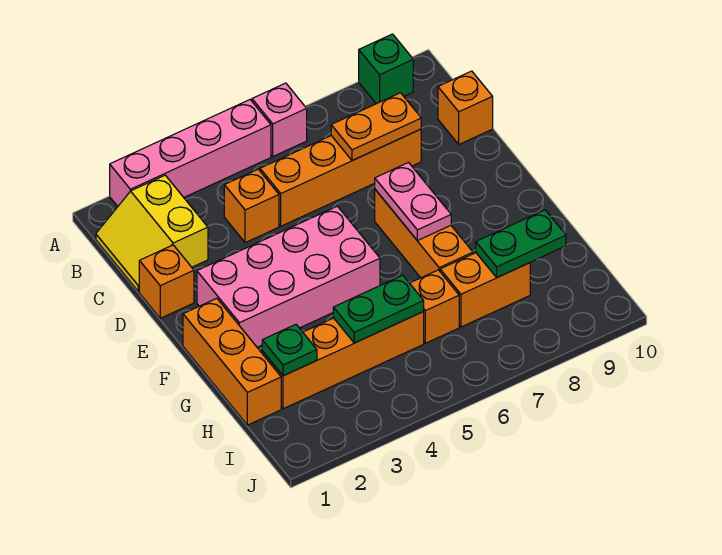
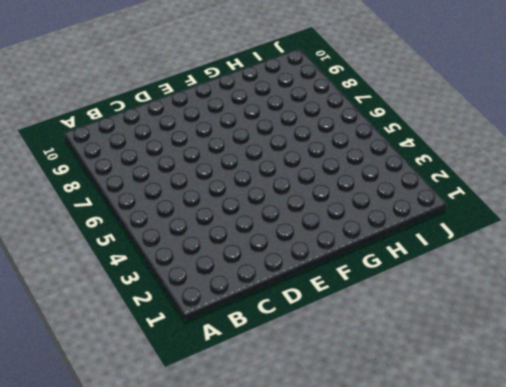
none -> pink 1x4 brick [110,100,271,206]
none -> pink 1x1 brick [252,83,307,156]
none -> green 1x1 brick [359,34,413,104]

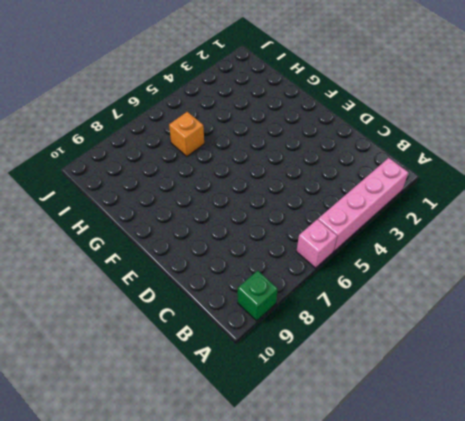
none -> yellow 2x2 slope [96,175,208,292]
none -> orange 1x1 brick [224,169,279,243]
none -> orange 1x4 brick [260,129,421,226]

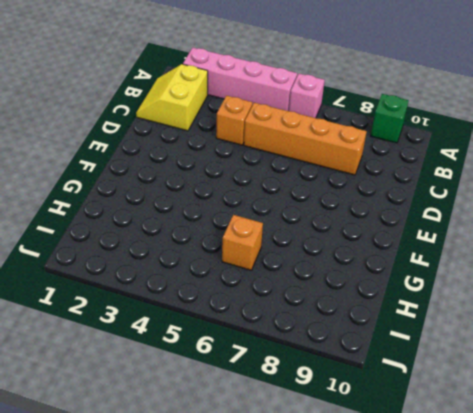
none -> orange 1x1 brick [438,71,493,144]
none -> orange 1x1 brick [139,245,194,318]
none -> pink 2x4 brick [197,206,380,347]

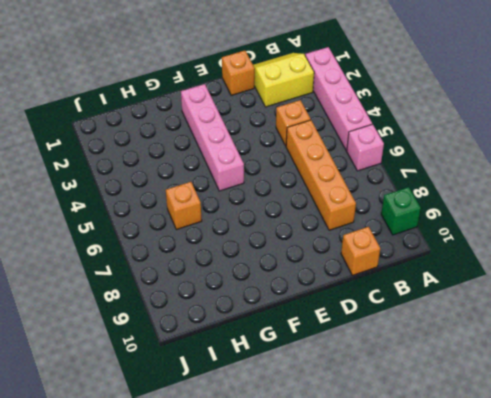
pink 1x4 brick [181,84,244,191] -> pink 2x4 brick [197,206,380,347]
none -> orange 1x3 brick [375,190,473,278]
none -> orange 1x3 brick [183,298,281,425]
none -> orange 1x4 brick [262,312,424,409]

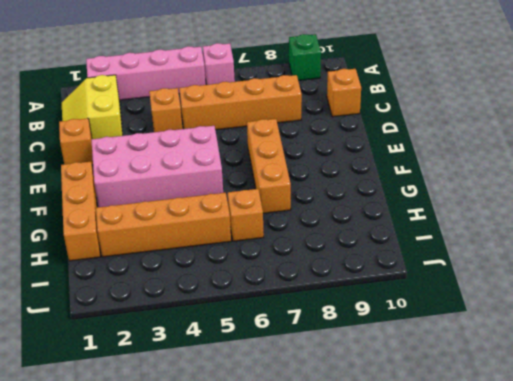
none -> orange 1x2 brick [440,253,530,327]
none -> orange 1x2 plate [331,93,421,161]
none -> pink 1x2 plate [375,163,451,240]

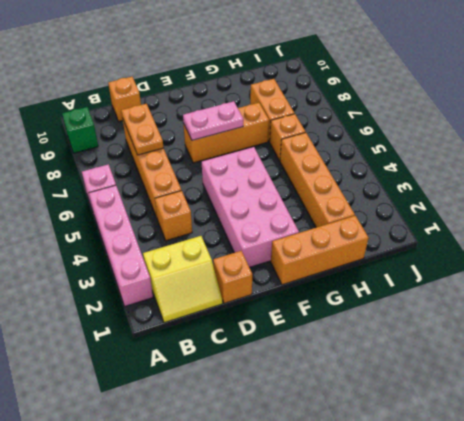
none -> green 1x1 plate [262,324,317,376]
none -> green 1x2 plate [333,275,424,343]
none -> green 1x2 plate [476,210,566,277]

